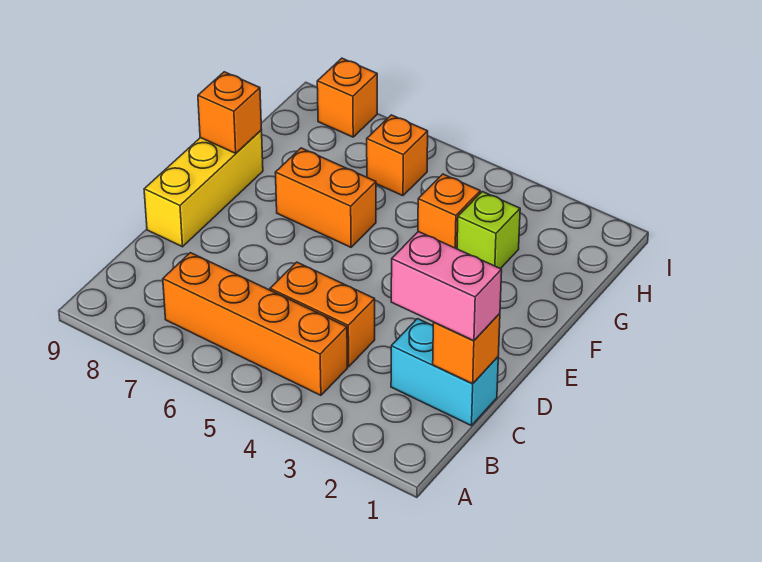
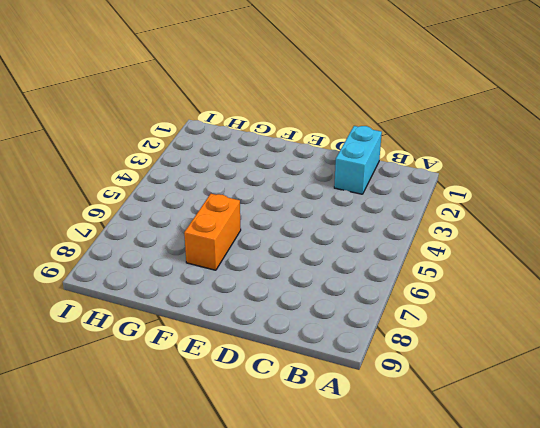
none -> orange 1x4 brick [163,253,347,395]
none -> orange 1x2 brick [270,262,375,367]
none -> yellow 1x3 brick [144,130,263,247]

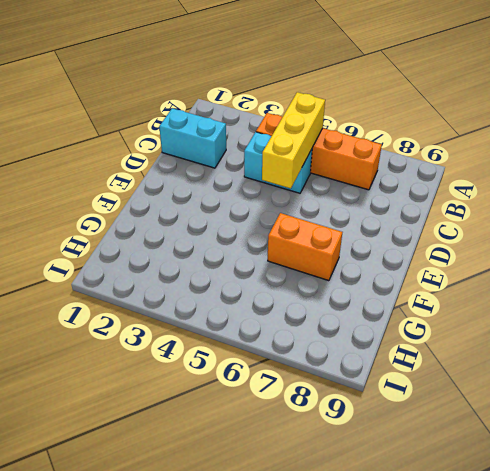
yellow 1x3 brick [262,92,325,188] -> yellow 1x3 brick moved to [144,130,263,247]
cyan 1x2 brick [244,132,312,193] -> orange 1x2 brick [270,262,375,367]
none -> lime 1x1 brick [457,192,520,269]
none -> orange 1x1 brick [418,174,480,249]
none -> orange 1x1 brick [367,115,428,196]

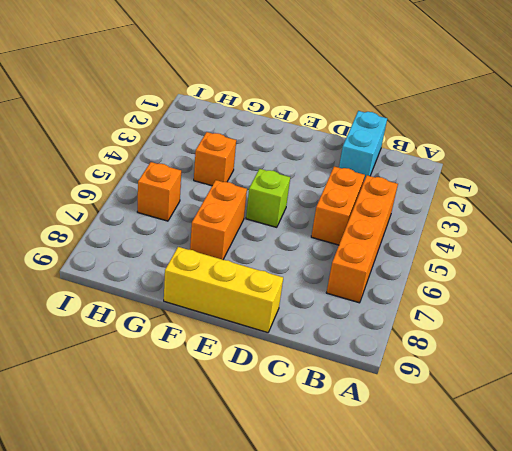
lime 1x1 brick [246,169,290,227] -> lime 1x1 brick moved to [457,192,520,269]
none -> orange 1x1 brick [317,58,377,137]
none -> orange 1x1 brick [433,314,500,384]
none -> orange 1x1 brick [198,72,262,153]

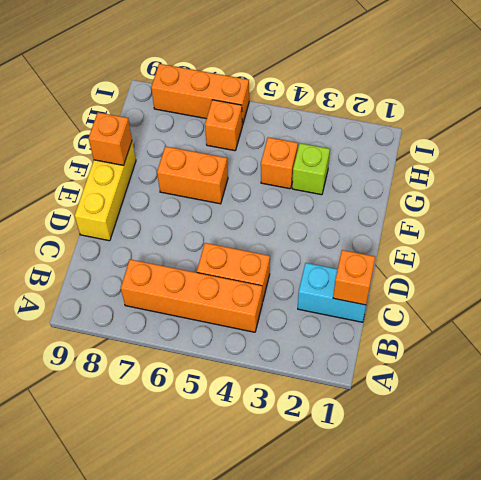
orange 1x3 brick [151,64,249,125] -> orange 1x1 brick [317,58,377,137]
none -> pink 1x2 brick [391,232,502,341]

